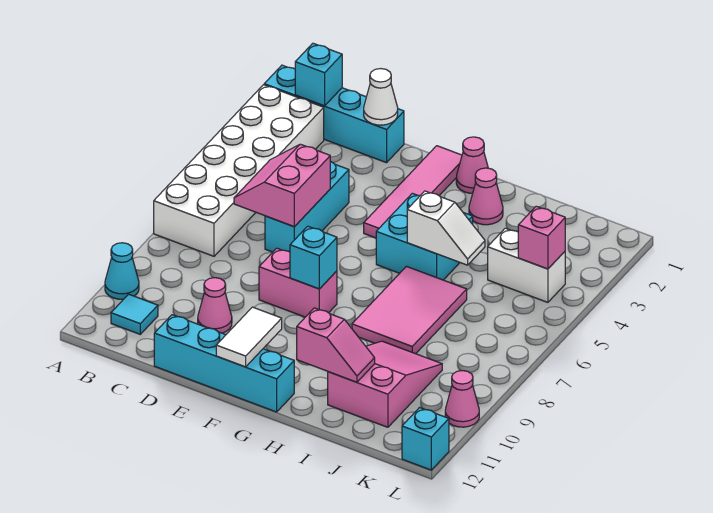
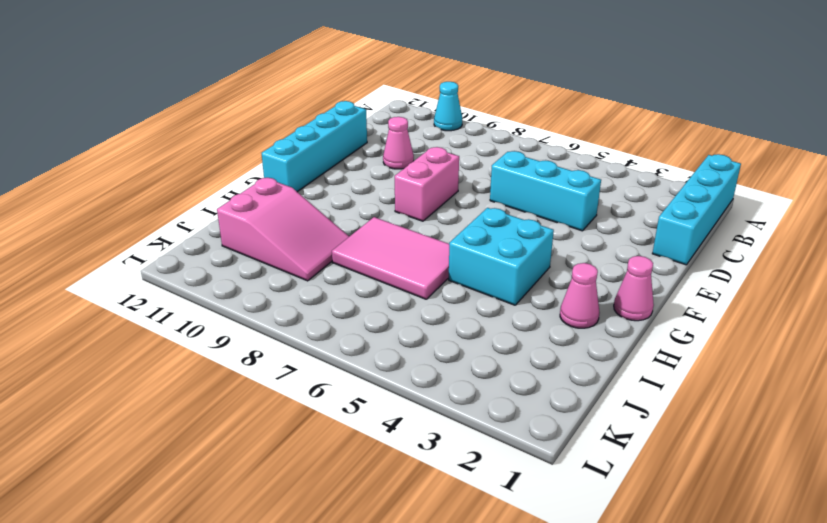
none -> white 2x6 brick [154,85,324,256]
none -> cyan 1x1 tile [111,294,158,334]
none -> pink 1x4 tile [364,146,462,238]

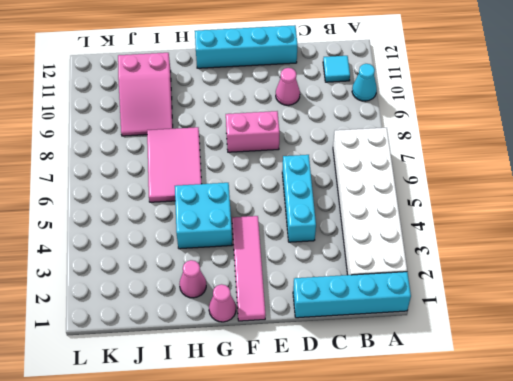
none -> white 1x2 brick [488,228,565,302]
none -> pink 1x1 cone [445,371,479,427]
none -> cyan 1x1 brick [402,408,449,470]

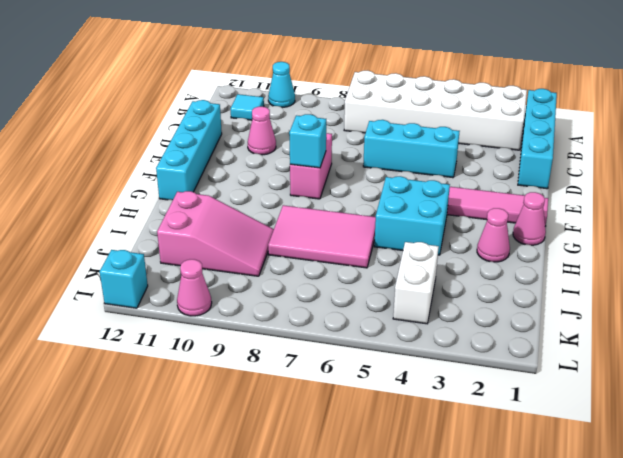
none -> cyan 1x1 brick [295,43,342,106]
none -> pink 2x2 slope [234,144,330,227]
none -> white 1x1 cone [364,69,398,125]

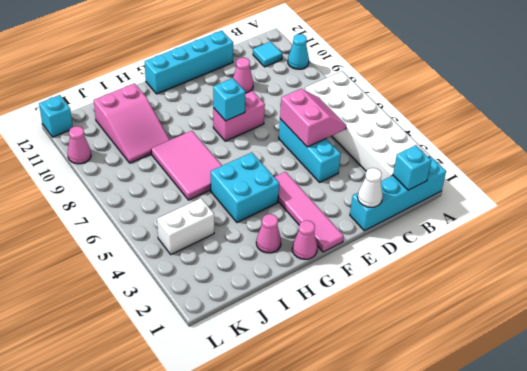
none -> white 1x2 tile [216,307,282,367]
none -> white 1x2 slope [407,191,485,265]
none -> pink 1x2 slope [297,308,375,382]

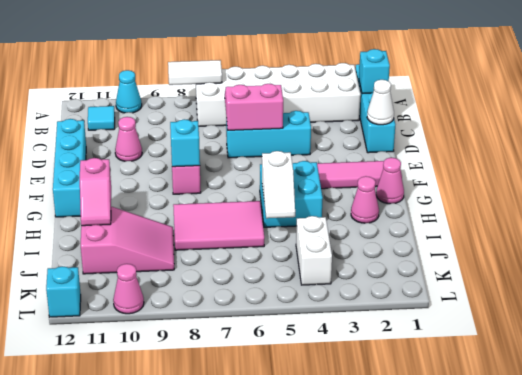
white 1x2 tile [168,60,222,85] -> white 1x2 tile moved to [216,307,282,367]
none -> pink 1x1 brick [518,206,565,269]

